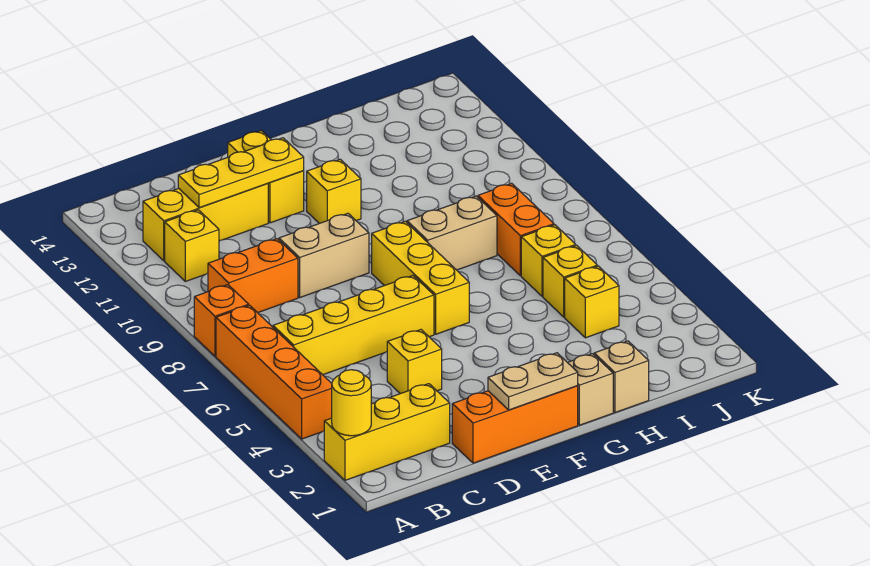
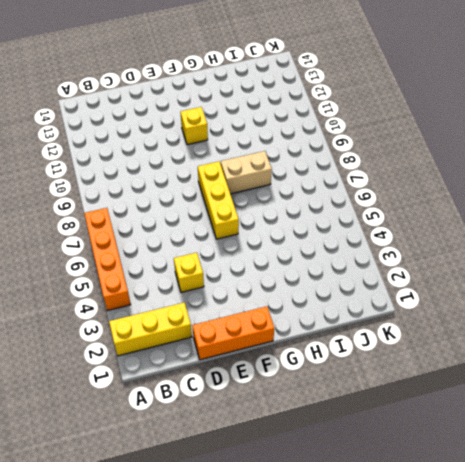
none -> orange 1x1 brick [194,285,249,356]
none -> yellow 1x4 brick [273,276,434,375]
none -> orange 1x2 brick [208,239,298,313]

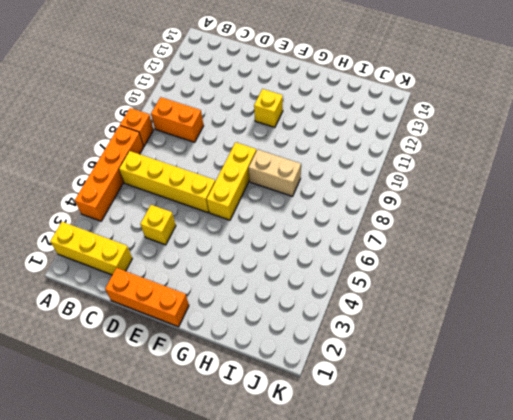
none -> yellow 1x1 brick [165,210,219,281]
none -> yellow 1x3 brick [143,184,268,261]
none -> tan 1x2 brick [279,213,369,297]

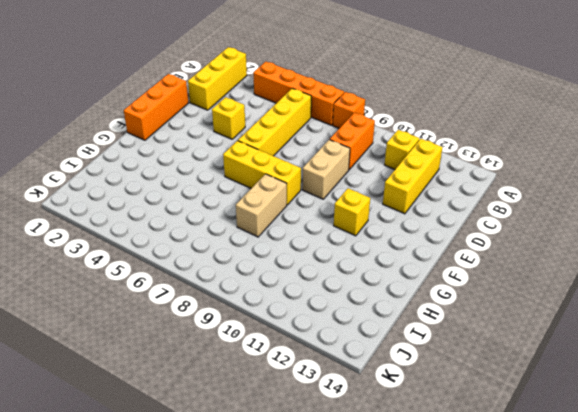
none -> yellow 1x2 brick [228,131,304,223]
none -> tan 1x1 brick [567,354,613,425]
none -> tan 1x1 brick [594,341,649,412]

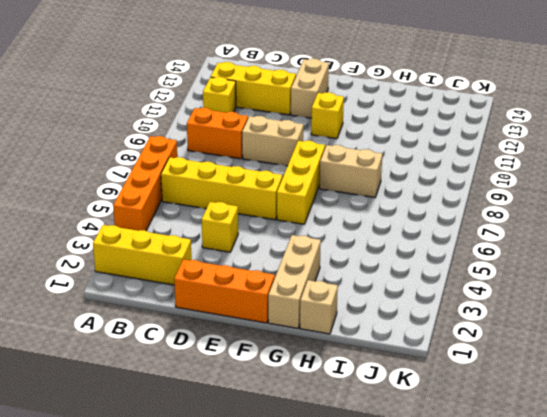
tan 1x2 brick [291,59,329,118] -> yellow 1x2 brick [228,131,304,223]
tan 1x3 brick [268,235,321,328] -> tan 1x1 brick [567,354,613,425]
none -> orange 1x1 brick [194,285,249,356]
none -> yellow 1x1 brick [565,266,619,338]
none -> yellow 1x1 brick [543,246,597,317]

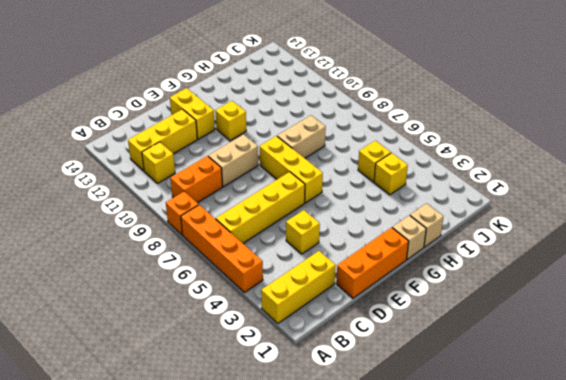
none -> yellow 1x1 brick [521,225,576,296]
none -> orange 1x2 brick [478,183,554,276]
none -> yellow 1x1 round brick [332,370,371,436]

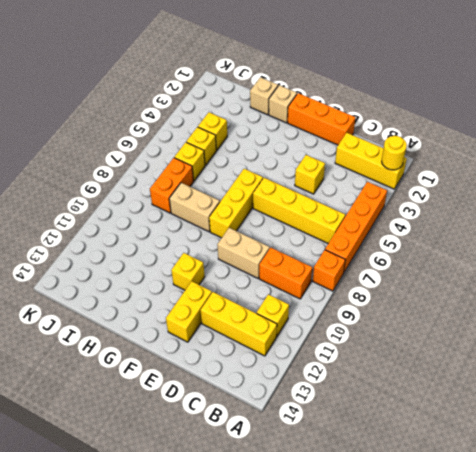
none -> yellow 1x3 plate [178,138,304,208]
none -> tan 1x2 plate [488,353,578,410]

